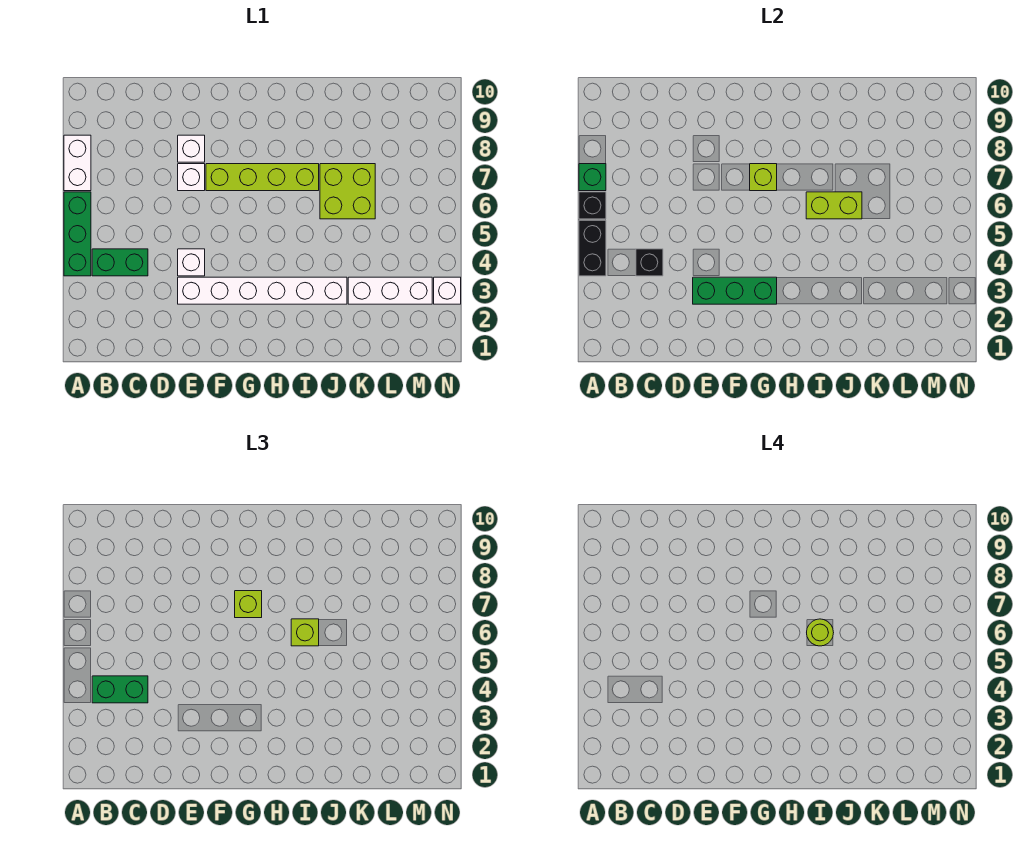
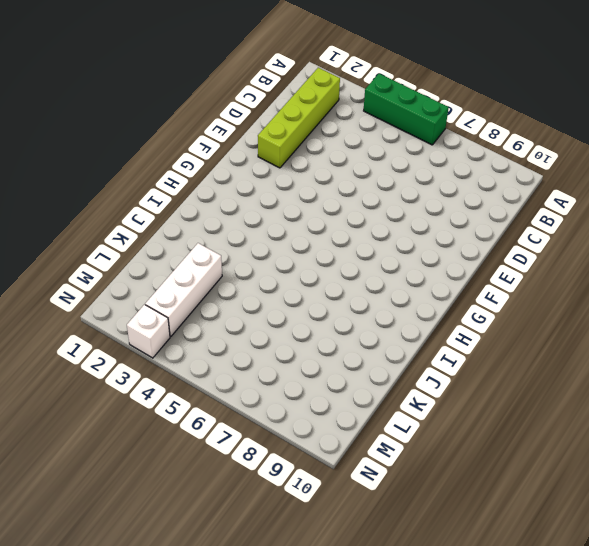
lime 1x4 brick [258,67,340,168] -> lime 1x4 brick moved to [206,164,319,191]
none -> white 1x2 brick [64,135,91,191]
none -> green 1x2 brick [92,249,148,276]
none -> white 1x6 brick [178,277,347,304]

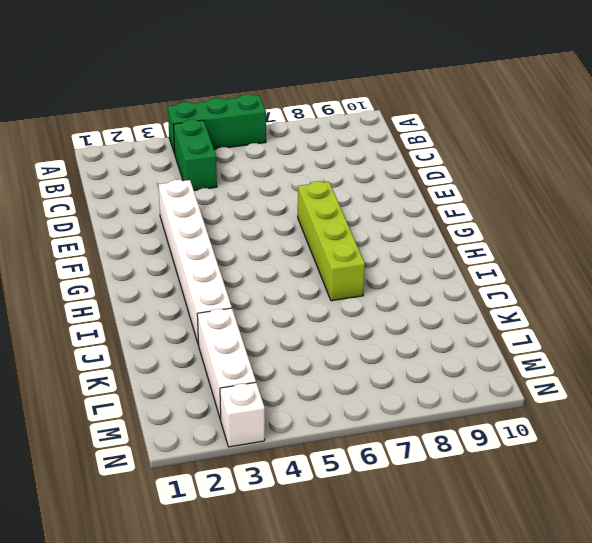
none -> white 1x2 brick [64,135,91,191]
none -> white 1x1 brick [178,249,205,276]
none -> white 1x1 brick [178,164,205,191]

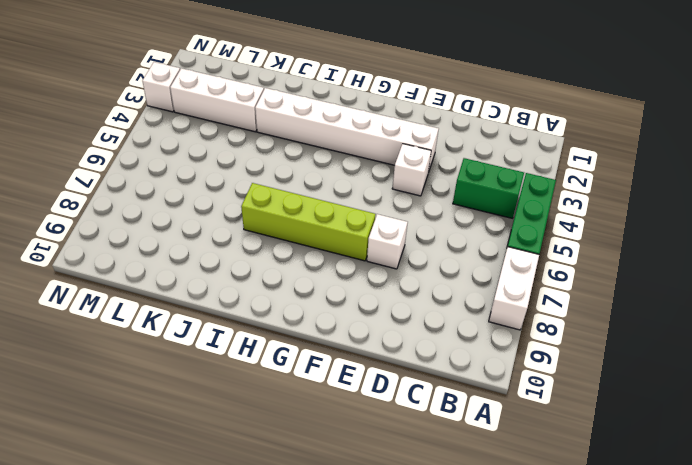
none -> white 1x1 brick [178,135,205,162]
none -> lime 2x2 brick [320,164,375,219]
none -> black 1x2 brick [579,220,606,276]

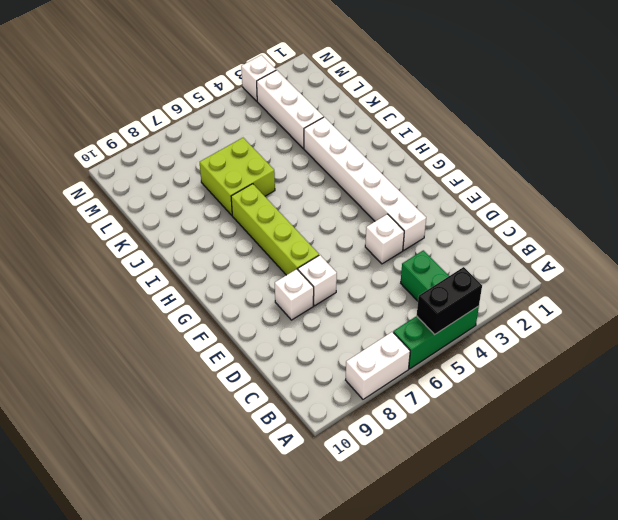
none -> black 1x1 brick [579,192,606,219]
none -> green 1x1 brick [579,164,606,191]
none -> black 1x1 brick [636,249,663,276]

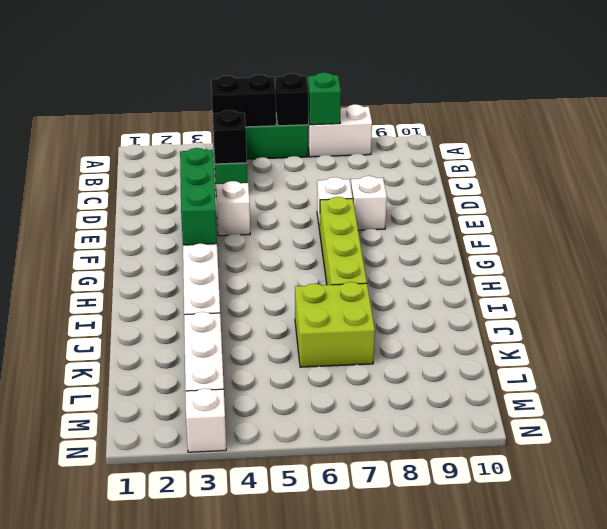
none -> lime 1x1 brick [750,164,777,191]
none -> lime 1x2 brick [806,192,862,219]
none -> green 1x2 brick [92,676,148,703]

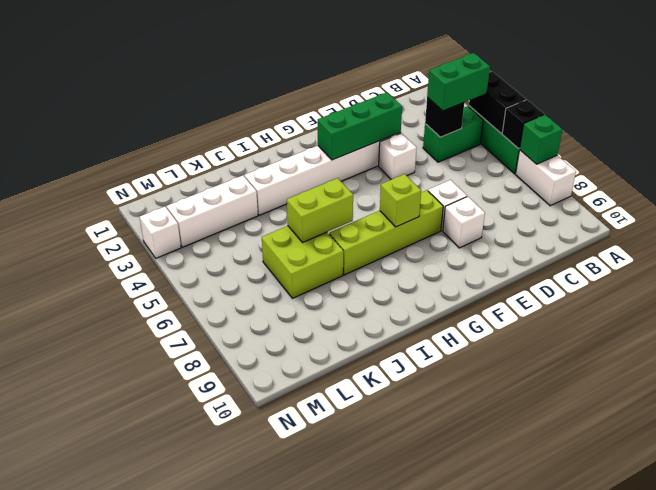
none -> lime 1x1 brick [235,591,262,618]
none -> lime 1x1 brick [291,619,319,646]
none -> lime 1x1 round brick [807,619,834,646]

